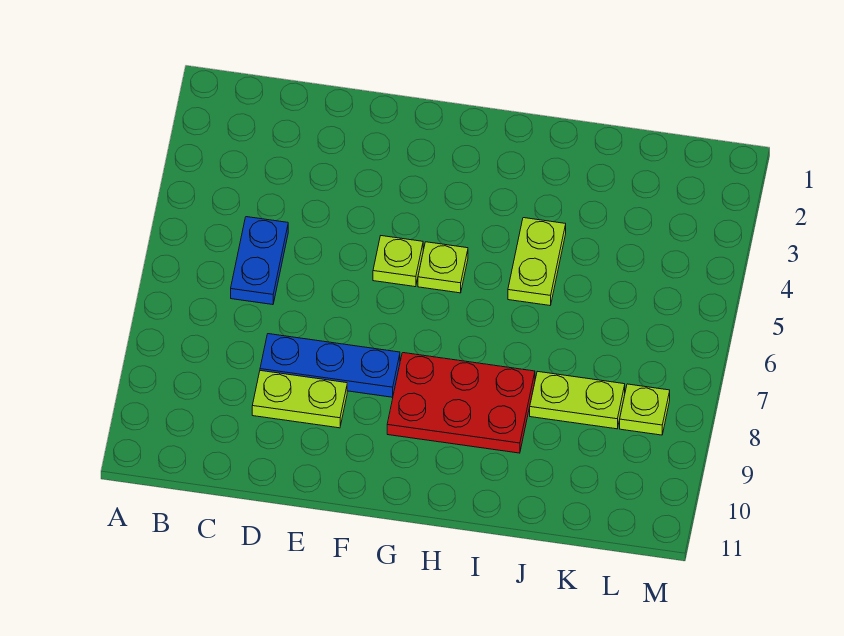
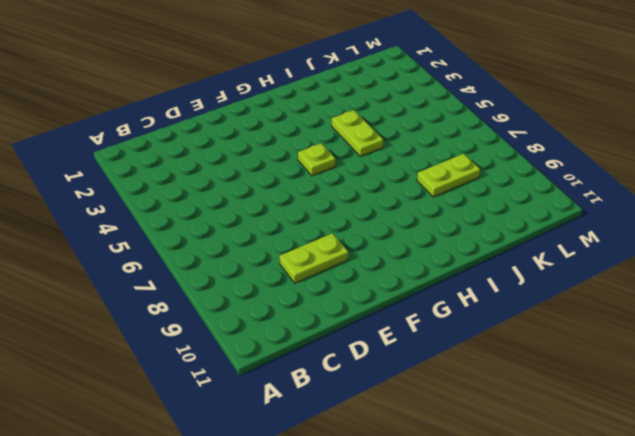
none -> blue 1x2 plate [231,217,288,305]
none -> blue 1x3 plate [260,334,400,397]

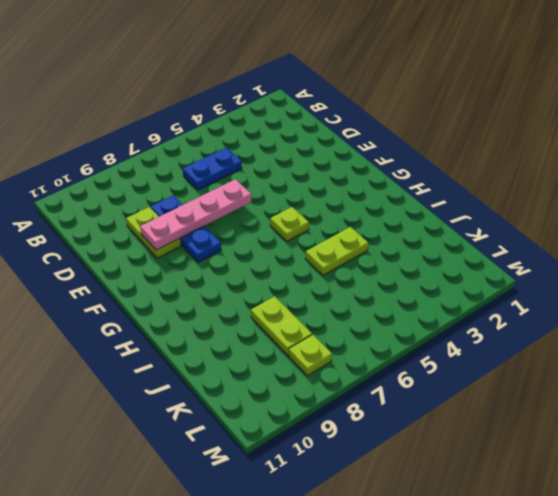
pink 1x4 plate [140,179,251,250] -> none
none -> lime 1x1 plate [373,236,423,287]
none -> red 2x3 plate [387,353,535,453]

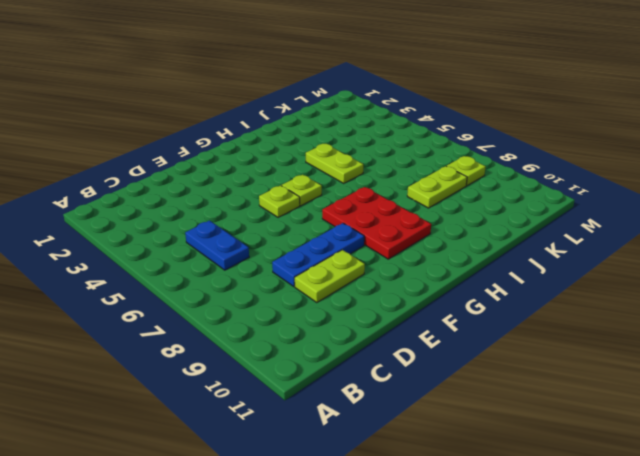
red 2x3 plate [322,187,431,259] -> red 2x3 plate turned to [387,353,535,453]

